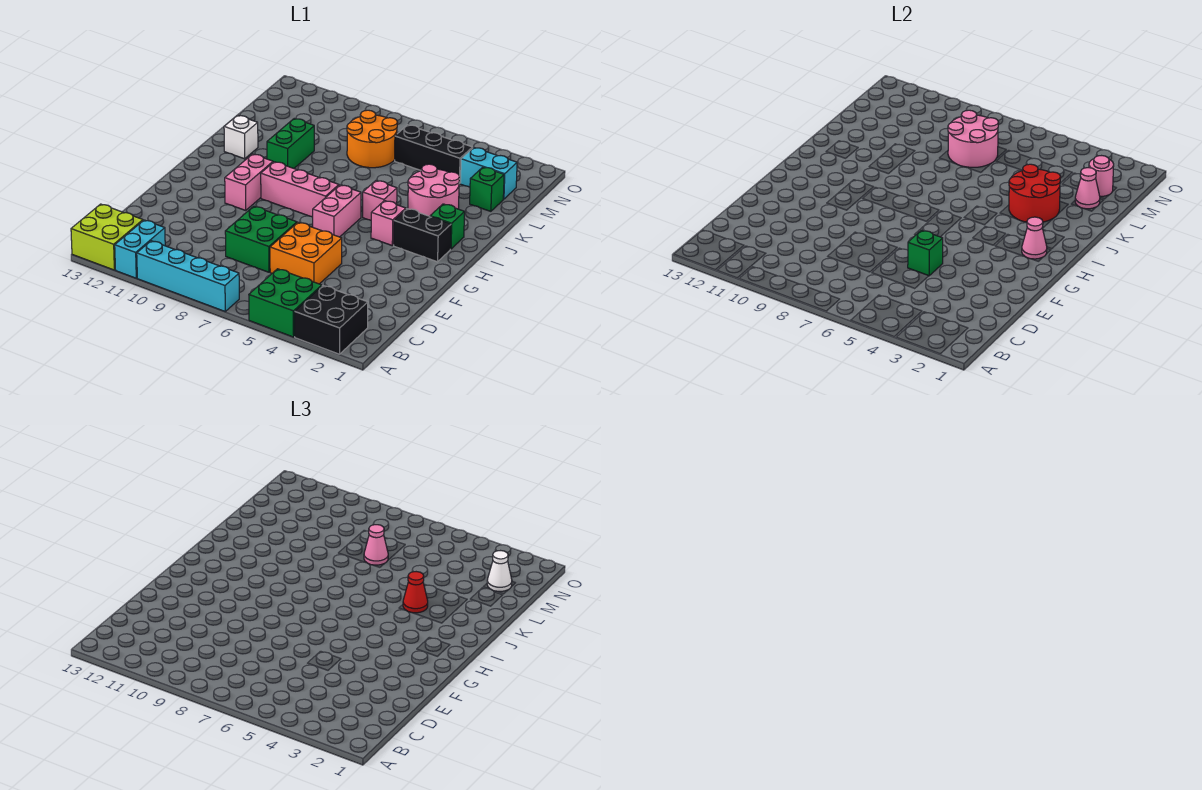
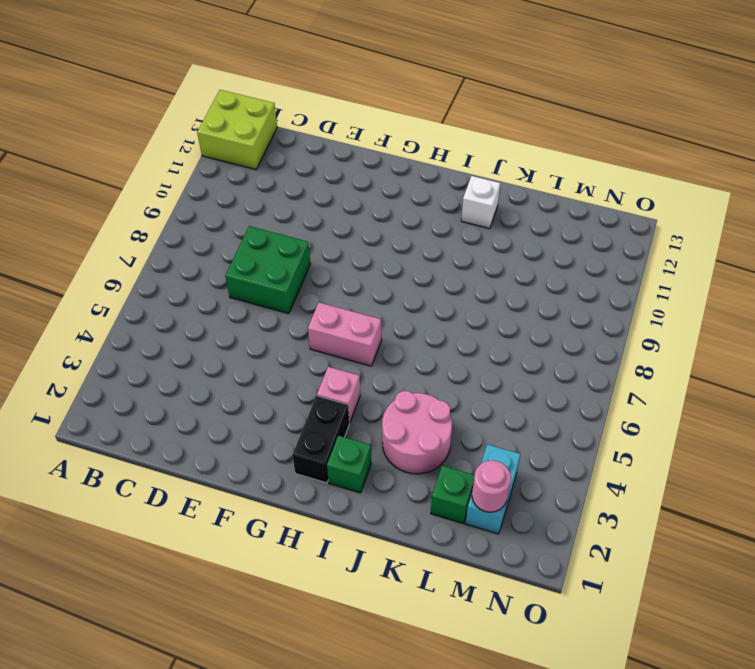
none -> black 2x2 brick [295,286,368,354]
none -> green 2x2 brick [249,269,322,337]
none -> cyan 1x4 brick [137,241,239,311]
none -> cyan 1x2 brick [115,220,165,278]

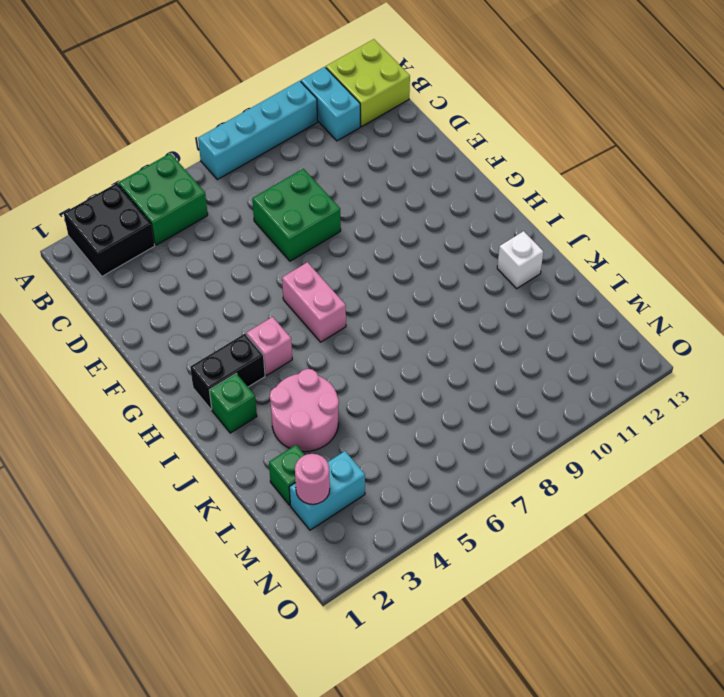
none -> orange 2x2 brick [270,222,342,284]
none -> pink 1x2 brick [225,154,273,210]
none -> pink 1x3 brick [261,162,339,217]
none -> pink 1x1 brick [363,181,397,220]

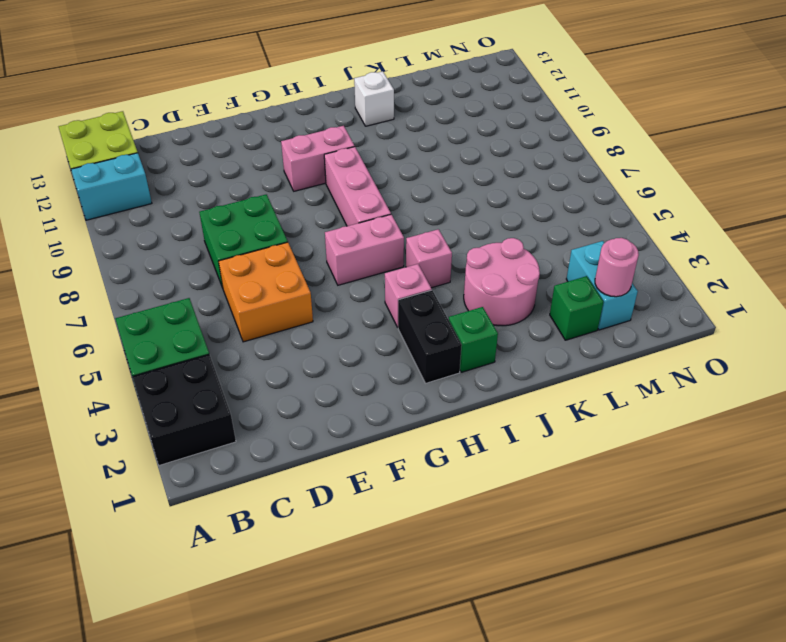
none -> cyan 1x4 brick [137,241,239,311]
none -> green 1x2 brick [267,119,314,168]
none -> orange 2x2 round brick [347,110,398,168]
none -> black 1x3 brick [395,125,473,183]

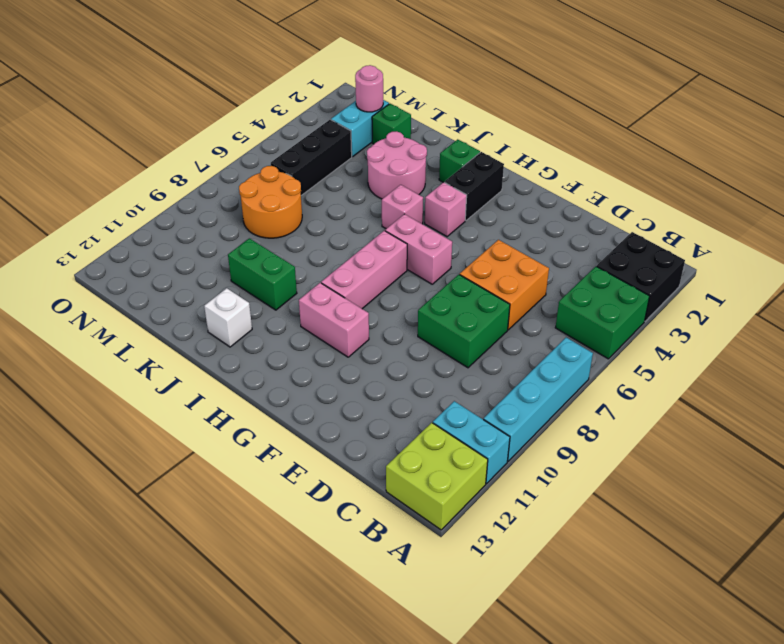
none -> green 1x1 brick [908,230,943,276]
none -> pink 1x1 cone [1022,217,1047,259]
none -> red 2x2 round brick [1009,164,1061,222]
none -> pink 1x1 cone [1075,168,1100,209]

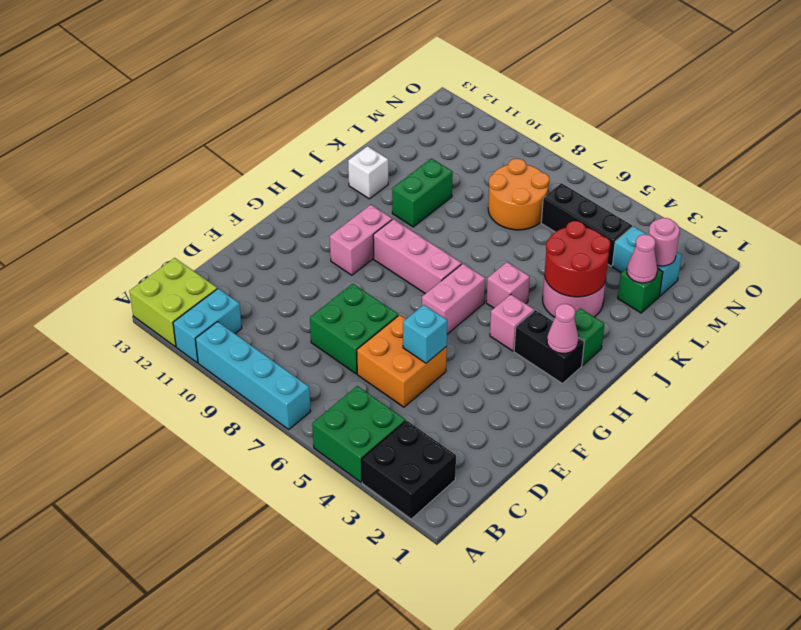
cyan 1x1 brick [403,305,447,363] -> green 1x1 brick [908,230,943,276]
none -> pink 2x2 round brick [948,110,999,167]
none -> red 1x1 cone [403,572,428,613]
none -> pink 1x1 cone [364,525,388,565]
none -> white 1x1 cone [487,551,512,591]

